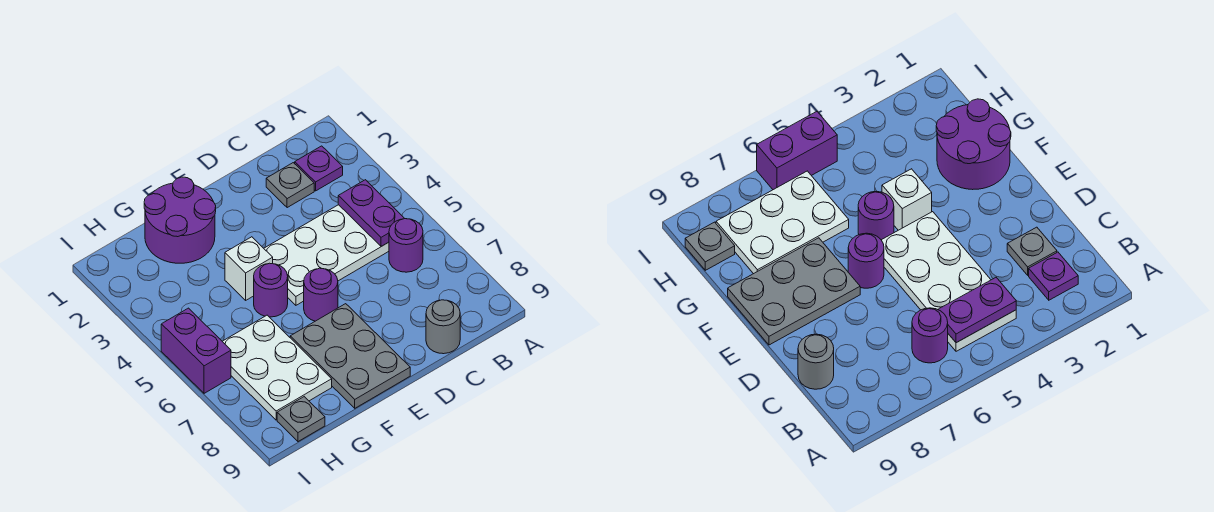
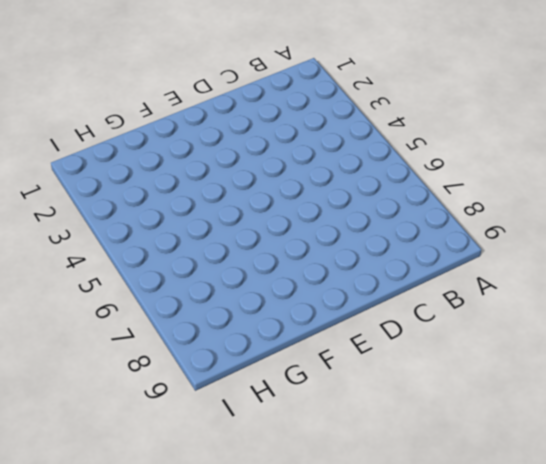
none -> purple 1x1 plate [295,146,343,191]
none -> white 2x4 plate [264,205,389,305]
none -> purple 1x1 round brick [389,219,423,272]

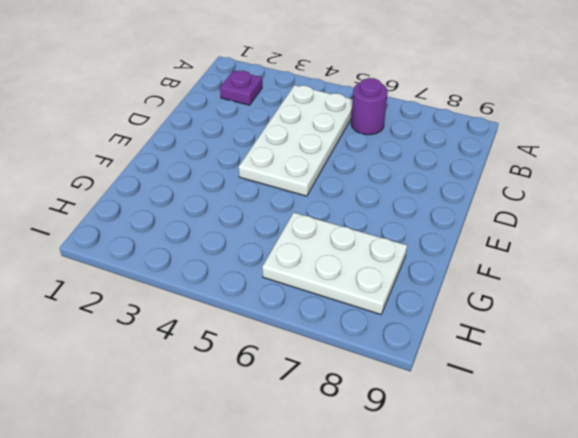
none -> grey 1x1 plate [266,163,314,208]
none -> grey 1x1 round brick [426,300,460,354]
none -> purple 1x1 round brick [304,268,338,321]

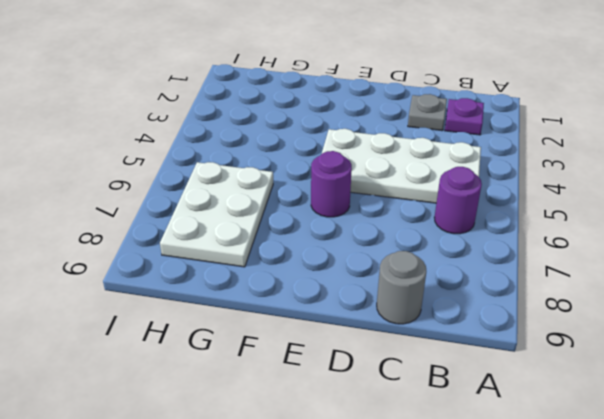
none -> grey 2x3 plate [290,304,410,408]
none -> purple 2x2 round brick [144,177,216,263]
none -> white 1x1 brick [225,237,273,300]

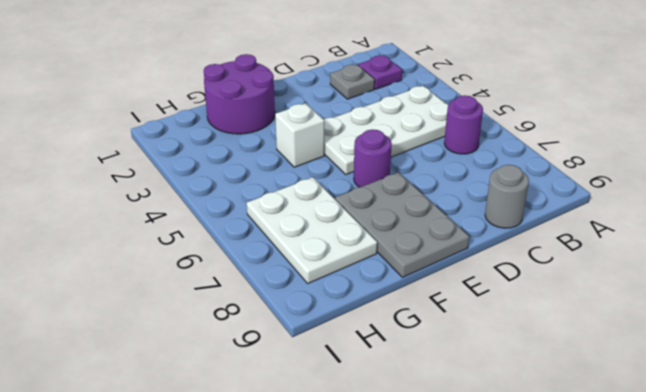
none -> purple 1x1 round brick [254,263,288,317]
none -> grey 1x1 plate [277,397,325,442]
none -> purple 1x2 brick [161,308,231,393]

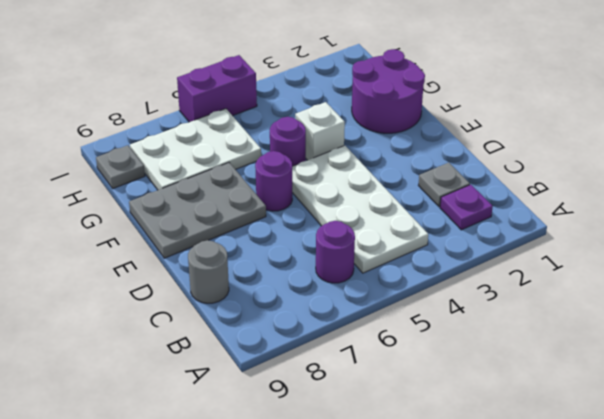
none -> purple 1x2 plate [338,180,405,246]

